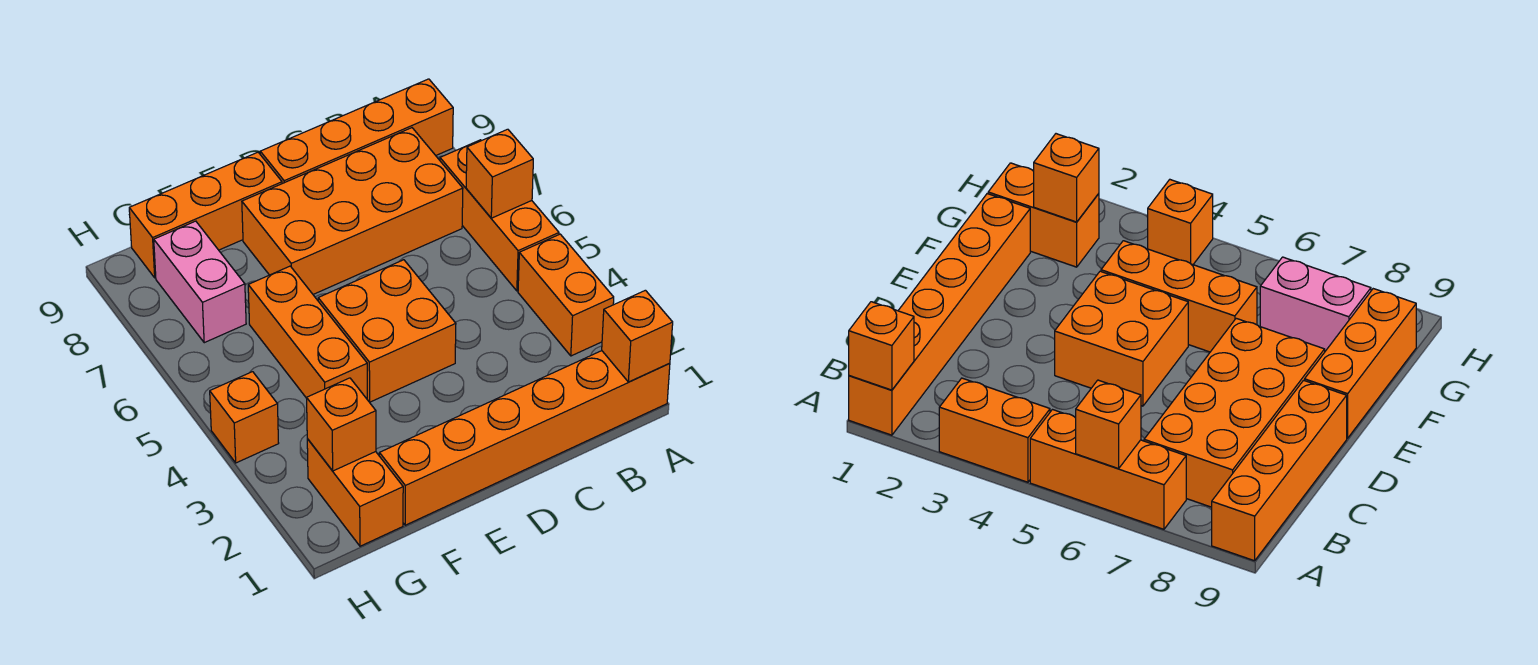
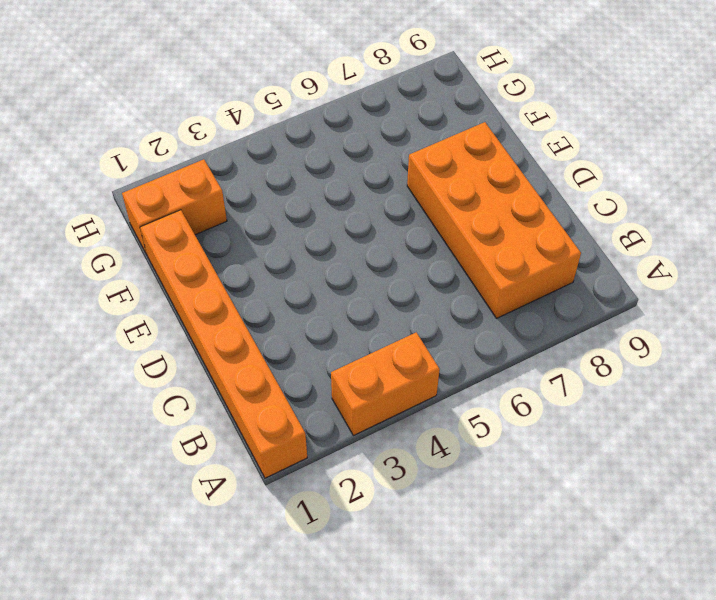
none -> orange 1x3 brick [440,140,559,291]
none -> orange 1x4 brick [260,79,453,184]
none -> orange 2x2 brick [318,260,456,402]

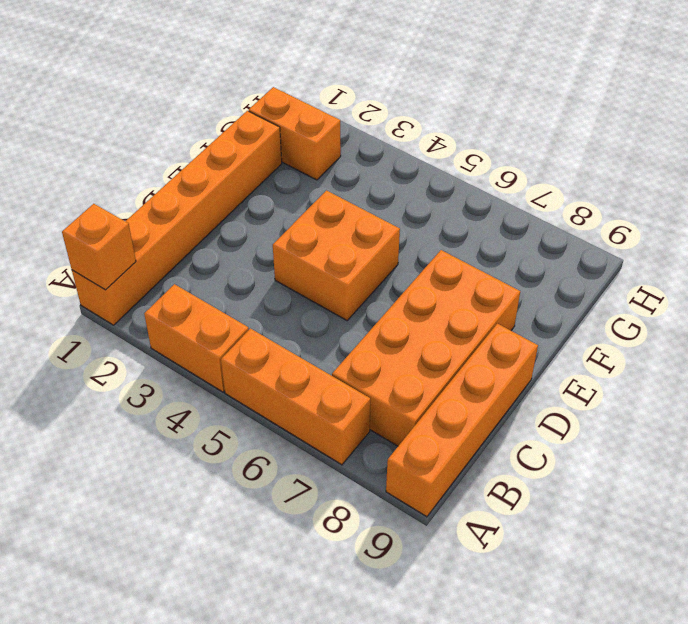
none -> orange 1x3 brick [129,152,282,278]
none -> orange 1x3 brick [248,266,367,399]
none -> pink 1x2 brick [154,221,246,343]

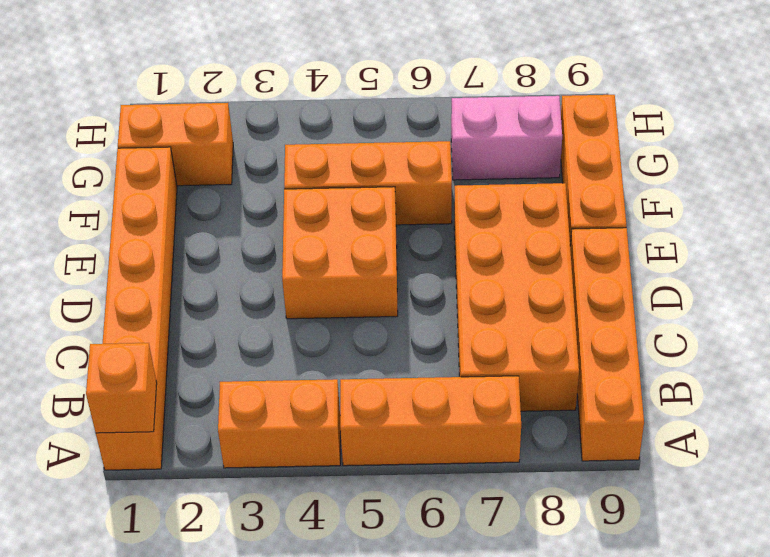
none -> orange 1x1 brick [210,372,279,463]
none -> orange 1x1 brick [466,129,533,218]
none -> orange 1x1 brick [307,378,376,471]

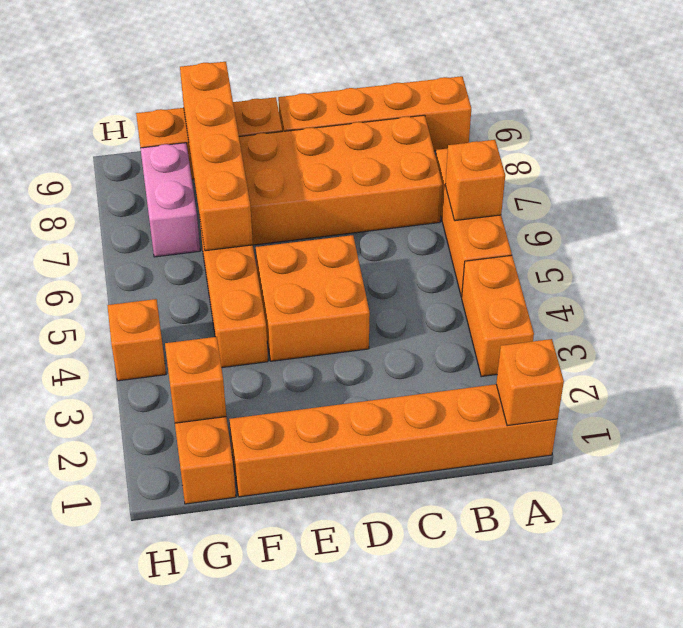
orange 1x4 brick [180,62,253,251] -> none

